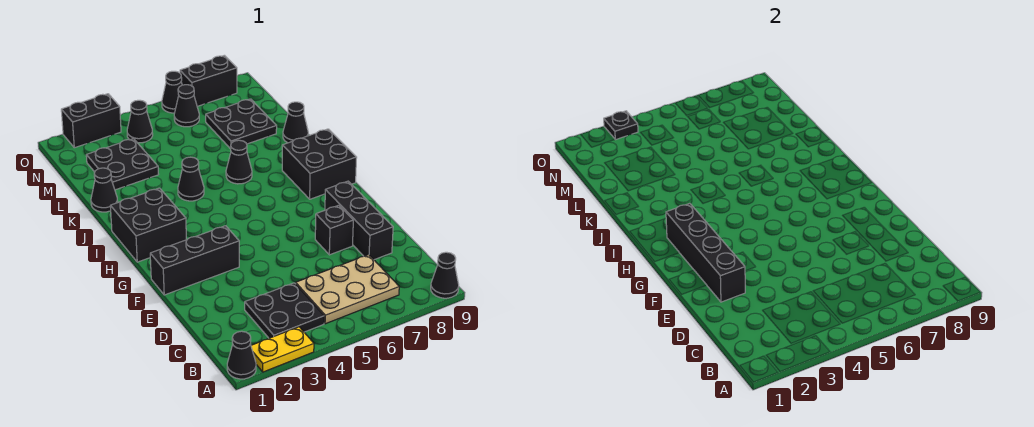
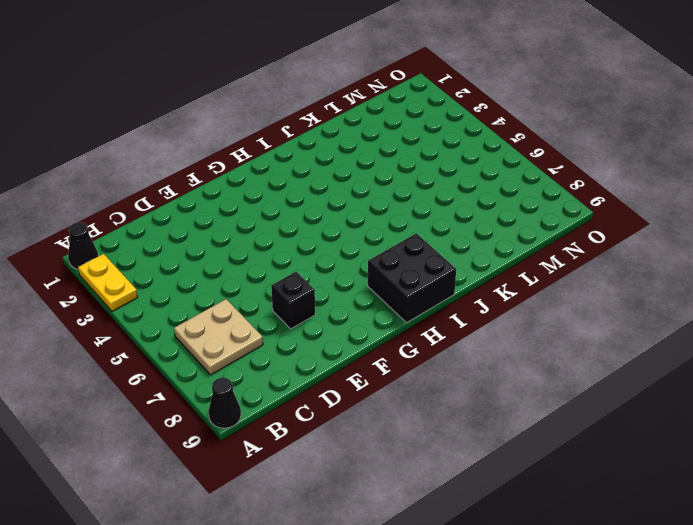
tan 2x2 plate [174,299,263,375] -> tan 2x3 plate [296,255,399,324]
none -> black 2x2 plate [245,283,324,338]
none -> black 1x3 brick [325,181,393,260]
none -> black 1x3 brick [150,226,239,295]

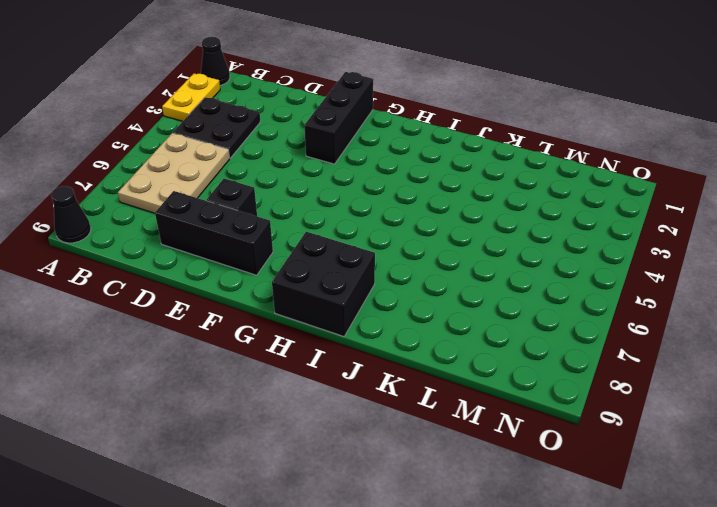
none -> black 2x2 brick [110,188,186,262]
none -> black 1x1 cone [178,157,204,201]
none -> black 1x1 cone [226,140,252,184]

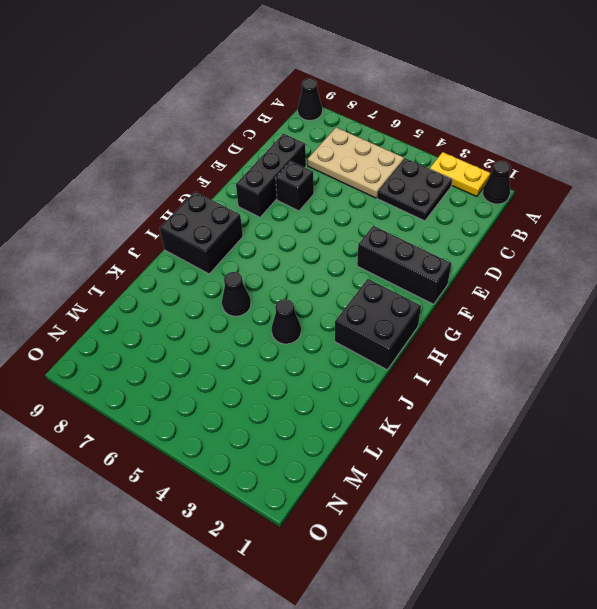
none -> black 1x1 cone [91,168,118,212]
none -> black 1x1 cone [283,102,308,143]
none -> black 2x2 plate [86,139,159,190]

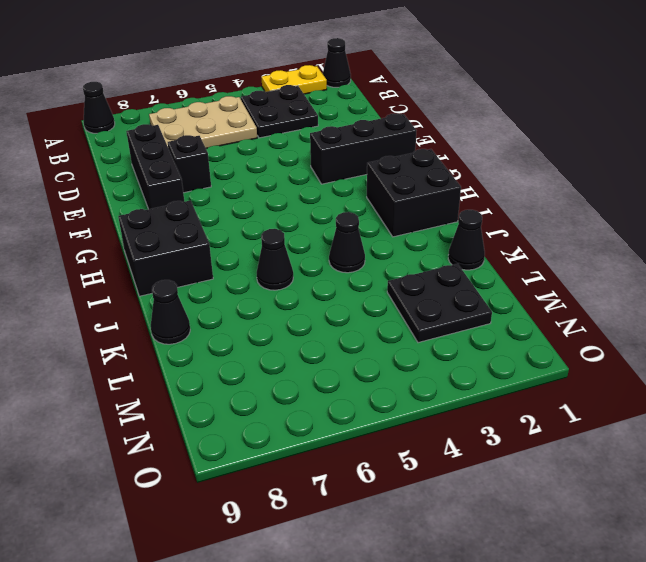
none -> black 2x2 plate [206,99,277,149]
none -> black 1x1 cone [127,100,153,143]
none -> black 1x1 cone [174,85,199,127]

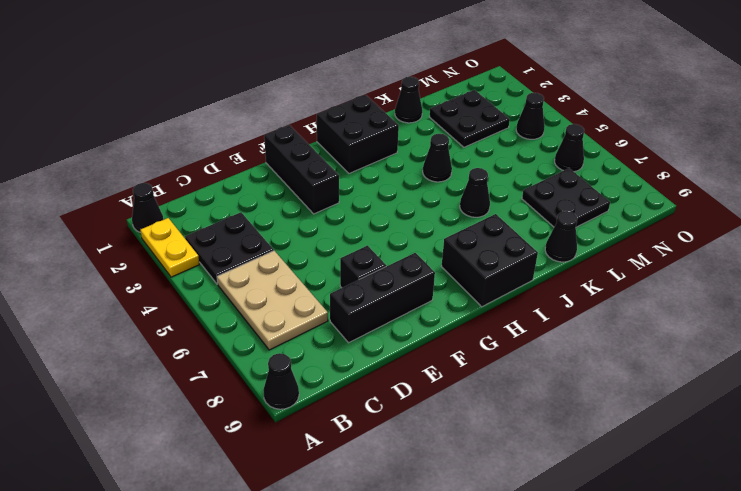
none -> black 1x2 brick [61,94,121,148]
none -> black 1x1 cone [162,71,182,113]
none -> black 1x2 brick [180,55,237,106]

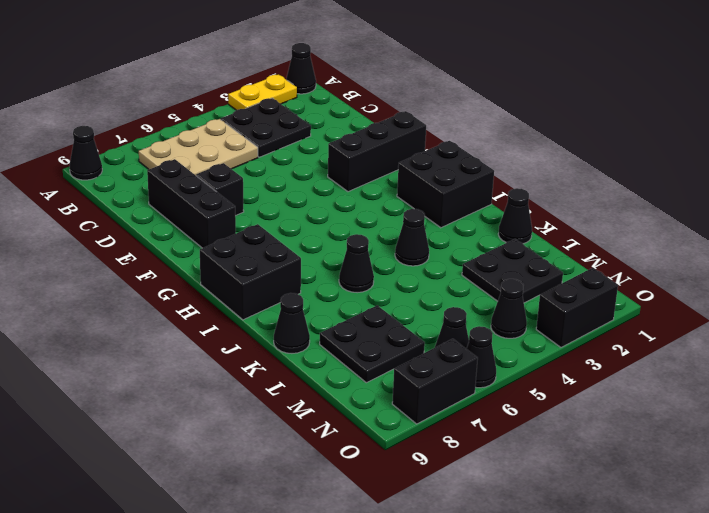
none -> black 1x4 brick [666,203,745,302]
none -> black 1x1 plate [604,111,638,140]

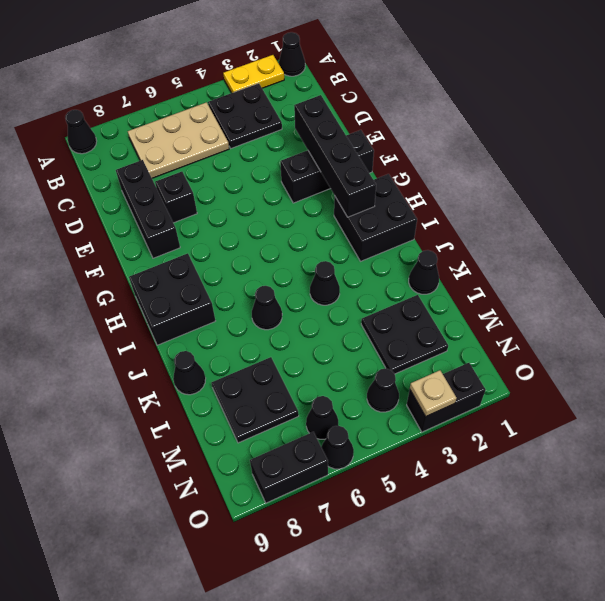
tan 1x1 plate [410,370,457,417] -> black 1x1 plate [604,111,638,140]

